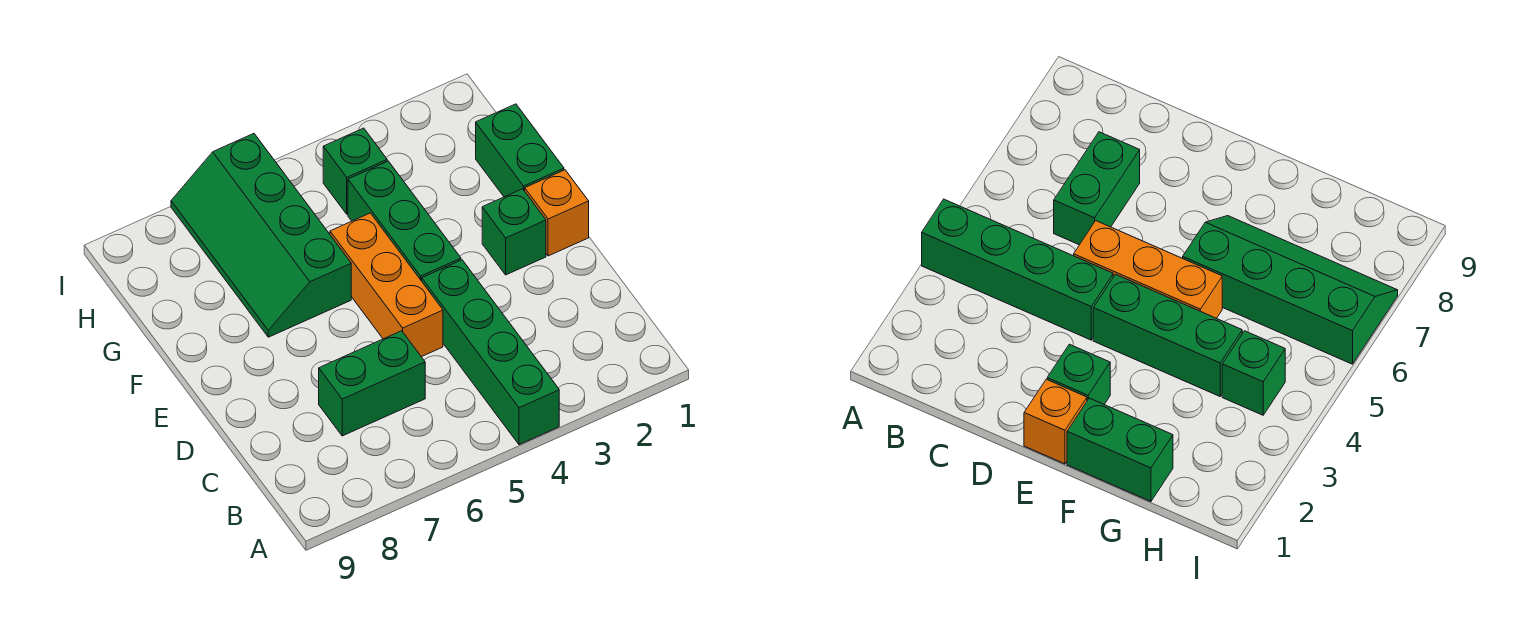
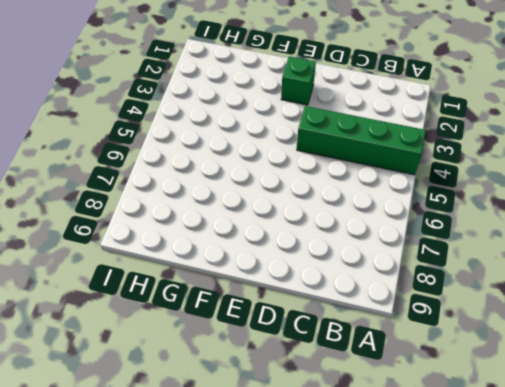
none -> green 1x2 brick [319,331,425,436]
none -> orange 1x3 brick [330,213,443,357]

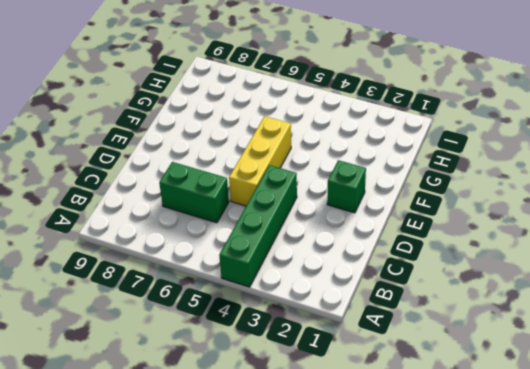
yellow 1x3 brick [229,116,291,206] -> orange 1x3 brick [330,213,443,357]
none -> orange 1x1 brick [525,170,589,256]
none -> green 1x3 brick [348,161,461,281]

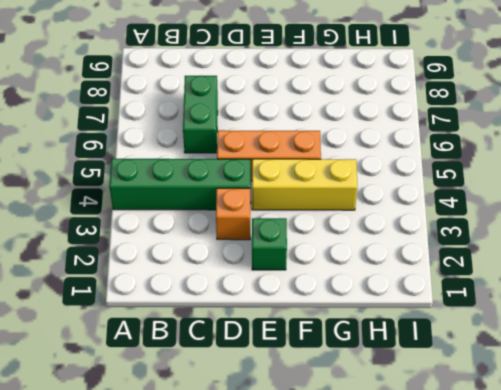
orange 1x1 brick [216,188,250,240] -> orange 1x1 brick moved to [525,170,589,256]
yellow 1x3 brick [252,159,358,210] -> green 1x3 brick [348,161,461,281]
none -> green 1x2 brick [476,104,564,197]
none -> green 2x4 slope [171,134,351,337]

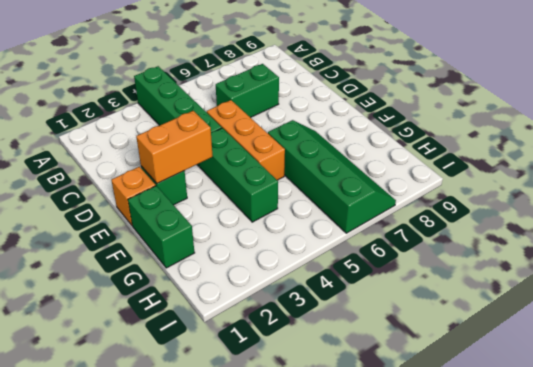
orange 1x2 brick [136,111,213,184] -> none
none -> green 1x1 brick [323,128,387,214]

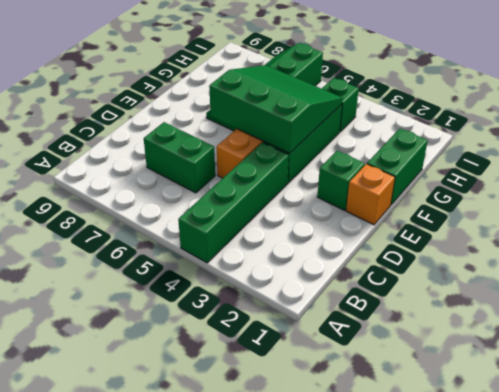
green 3x3 slope [209,65,343,153] -> none

